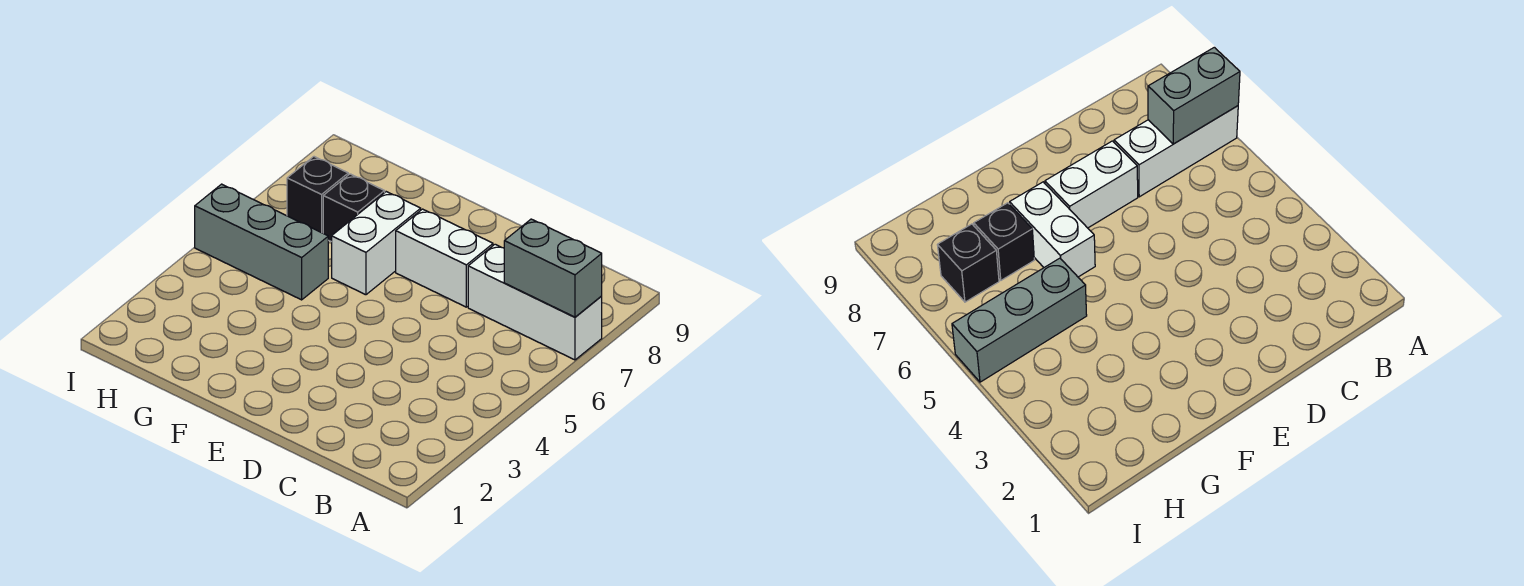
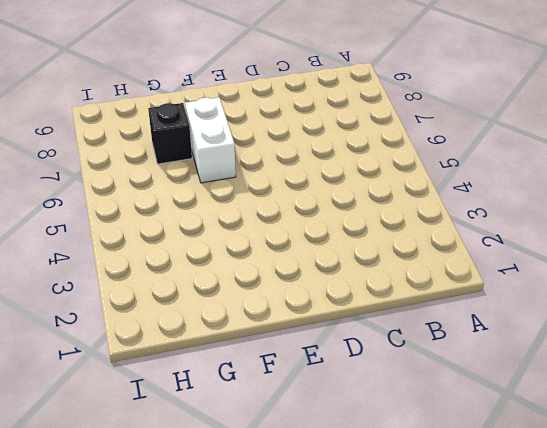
none -> white 1x3 brick [468,244,602,360]
none -> white 1x2 brick [396,209,493,307]

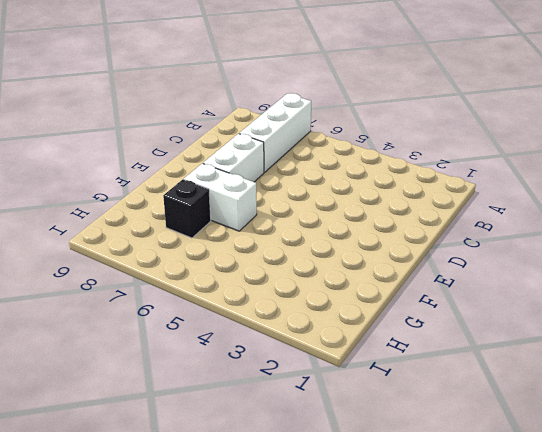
none -> grey 1x3 brick [195,184,328,300]
none -> black 1x1 brick [287,157,348,233]

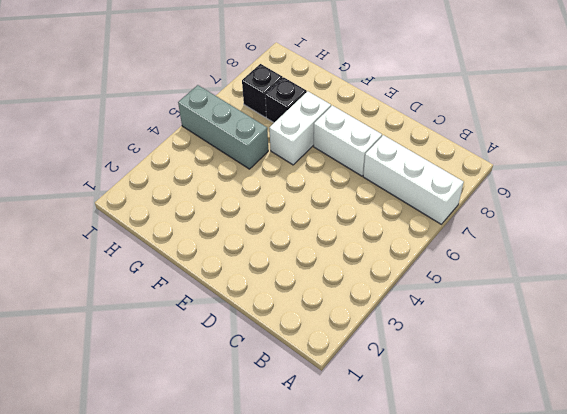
none -> grey 1x2 brick [504,219,602,317]

